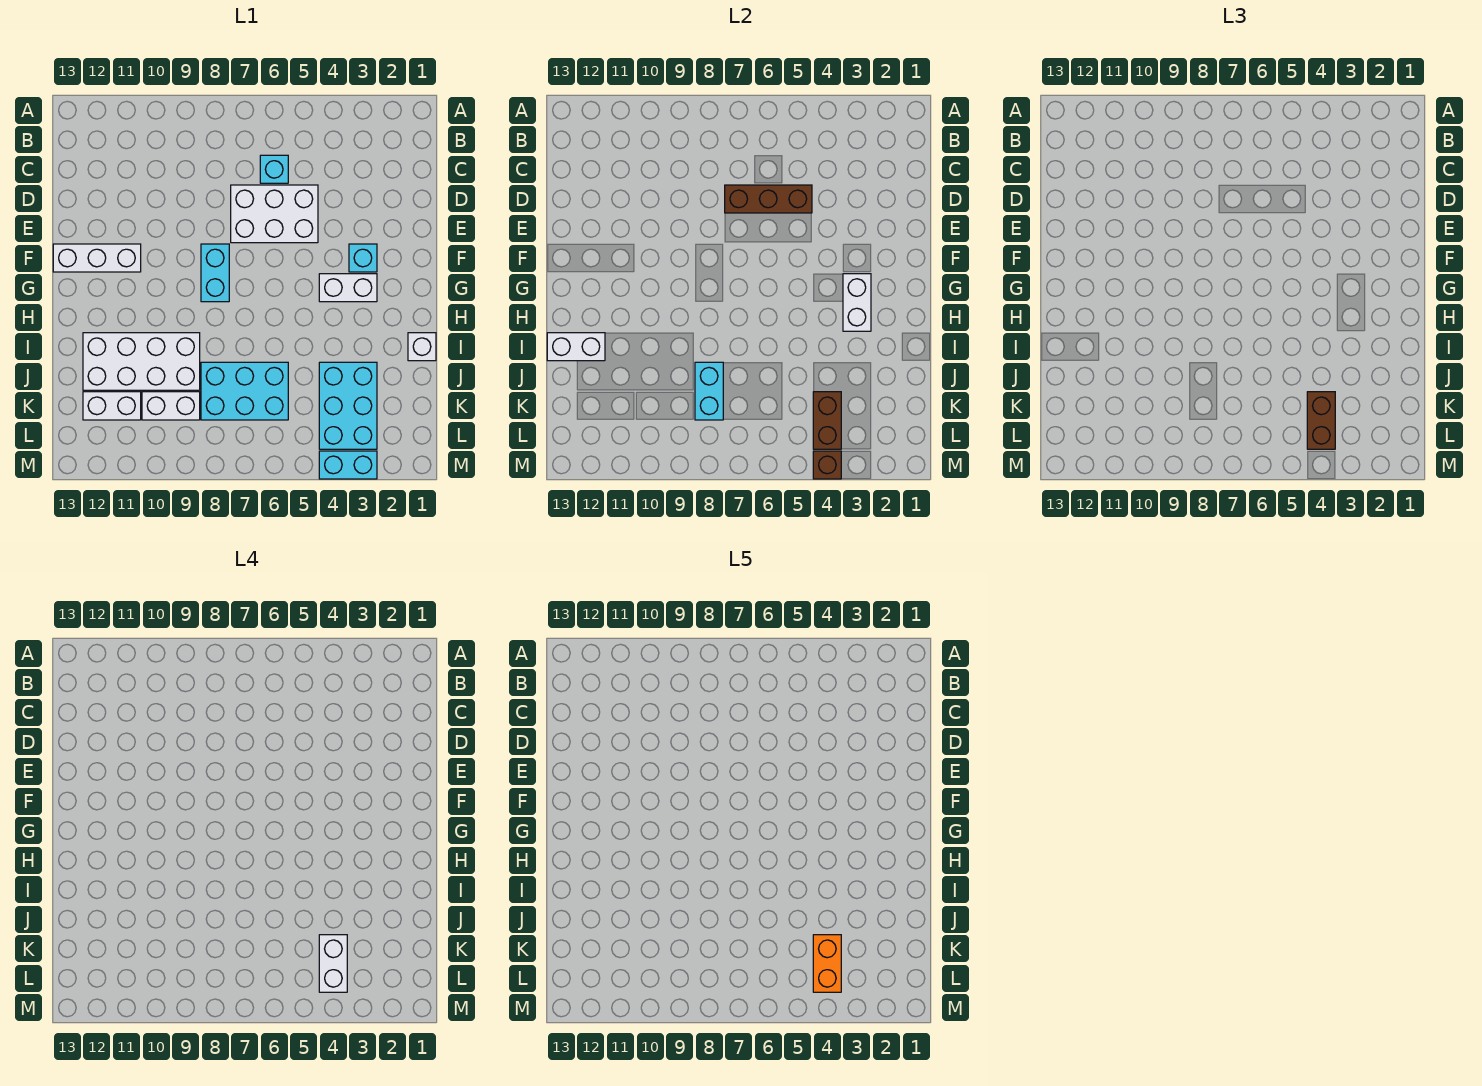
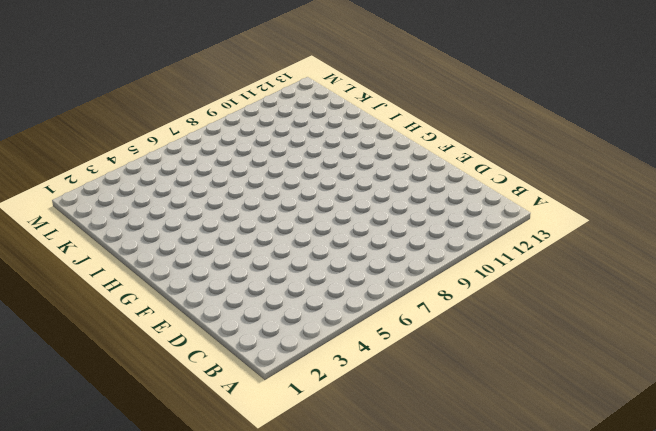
none -> cyan 1x1 brick [260,155,288,183]
none -> white 2x3 brick [231,185,318,243]
none -> cyan 1x1 brick [349,244,377,272]

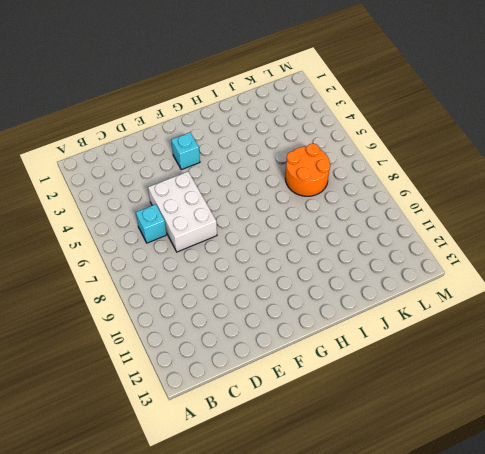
orange 2x2 round brick [285,144,330,196] -> cyan 2x3 brick [201,362,288,420]
none -> cyan 1x2 brick [201,244,229,302]
none -> white 1x3 brick [53,244,141,272]
none -> white 1x2 brick [319,274,377,302]

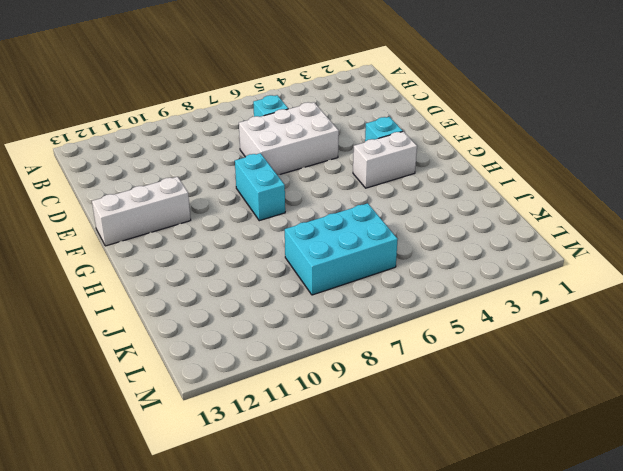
none -> white 1x1 brick [408,333,436,361]
none -> white 2x4 brick [83,333,200,390]
none -> cyan 2x3 brick [319,362,377,449]

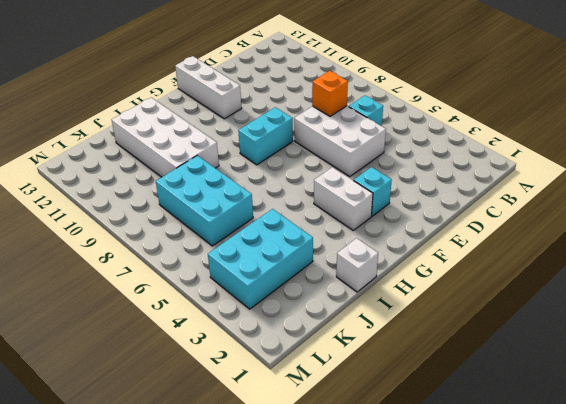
orange 1x1 brick [312,71,348,116] -> brown 1x3 brick [725,185,812,213]
none -> white 1x2 brick [142,392,200,420]
none -> white 1x2 brick [83,392,141,420]
none -> cyan 1x2 brick [319,451,377,479]

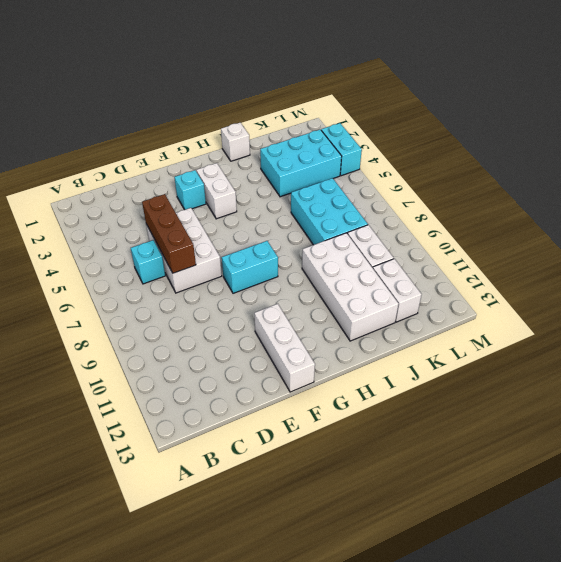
none -> white 1x2 brick [843,274,871,331]
none -> white 1x2 brick [547,333,605,361]
none -> cyan 1x2 brick [695,362,723,420]

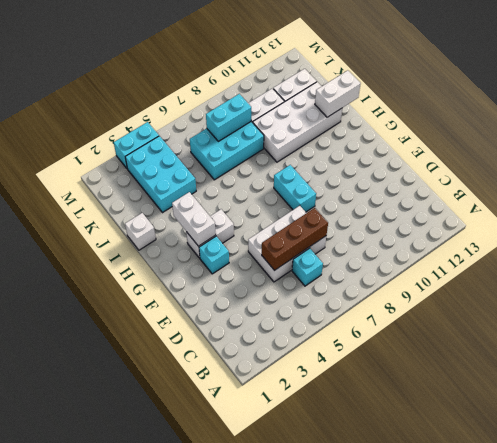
cyan 1x2 brick [206,94,251,141] -> cyan 1x2 brick turned to [695,362,723,420]
none -> white 1x3 brick [53,244,141,272]
none -> brown 1x2 brick [813,392,841,449]
none -> brown 1x1 brick [813,451,841,479]

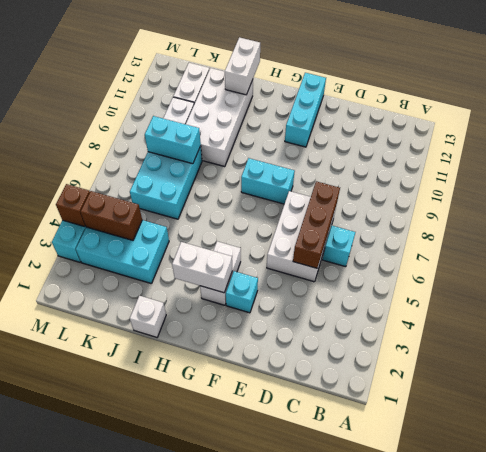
cyan 1x3 brick [285,73,326,147] -> white 1x3 brick [53,244,141,272]
none -> brown 1x2 brick [1307,392,1335,449]
none -> white 1x2 brick [319,935,347,992]
none -> orange 1x2 brick [813,935,841,992]

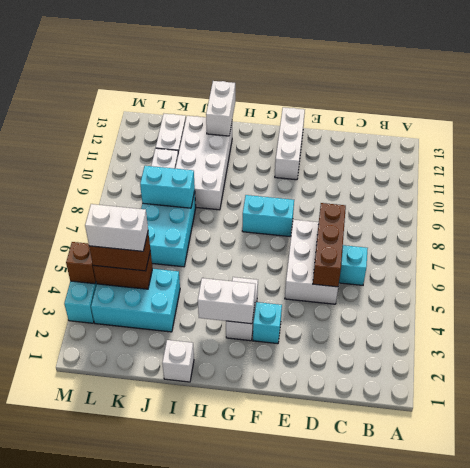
none -> orange 1x2 brick [813,935,841,992]

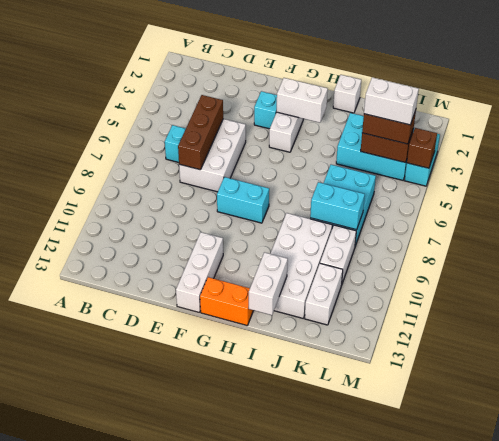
orange 1x2 brick [200,277,254,325] -> orange 1x2 brick moved to [813,935,841,992]

